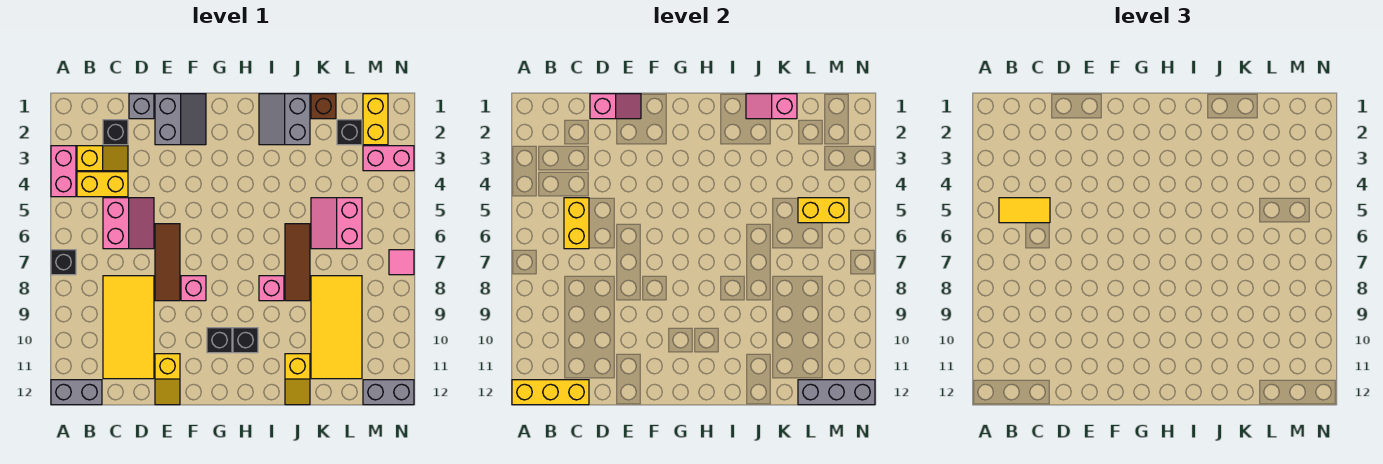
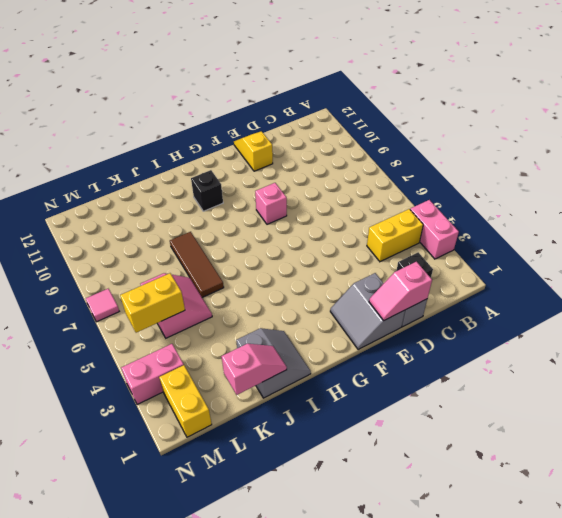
none -> black 1x1 brick [51,250,76,275]
none -> grey 1x2 brick [51,380,102,405]
none -> yellow 1x2 slope [77,146,128,171]
none -> pink 2x2 slope [103,198,154,249]

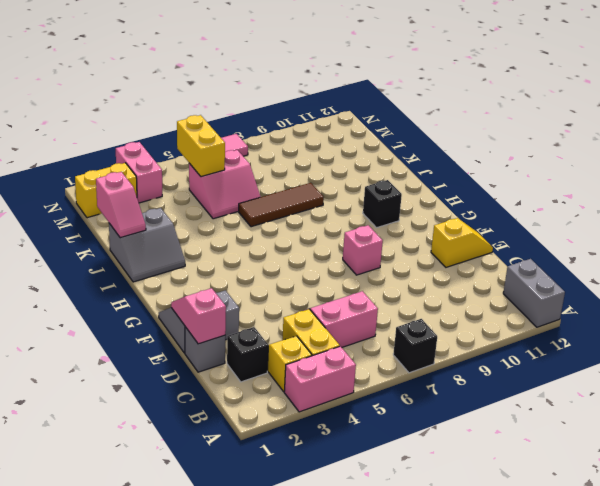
none -> yellow 2x4 tile [103,276,154,379]
none -> brown 1x3 tile [155,224,180,301]
none -> black 1x1 brick [207,328,232,353]
none -> pink 1x1 brick [259,276,284,301]

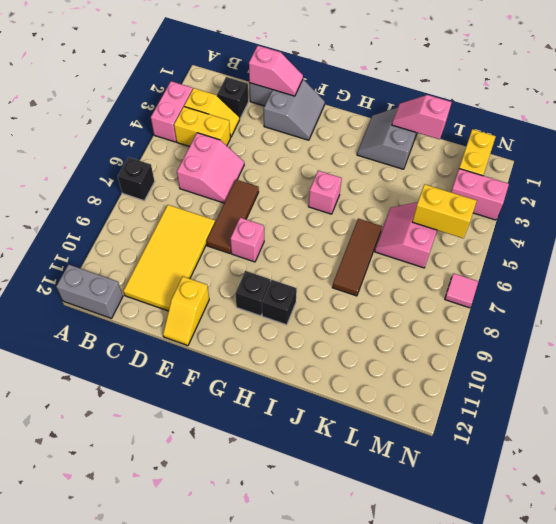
pink 1x1 brick [309,171,342,214] -> pink 1x1 brick moved to [259,276,284,301]
none -> yellow 1x2 slope [285,354,310,405]
none -> brown 1x1 brick [311,94,336,119]
none -> yellow 2x4 tile [311,276,362,379]
none -> black 1x1 brick [337,120,362,145]

